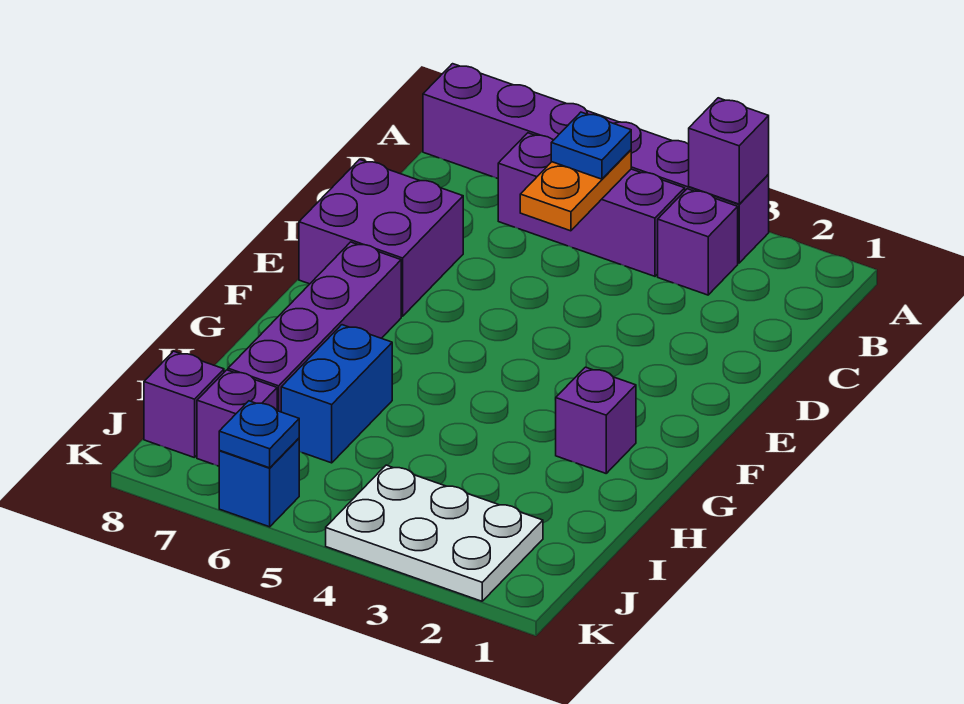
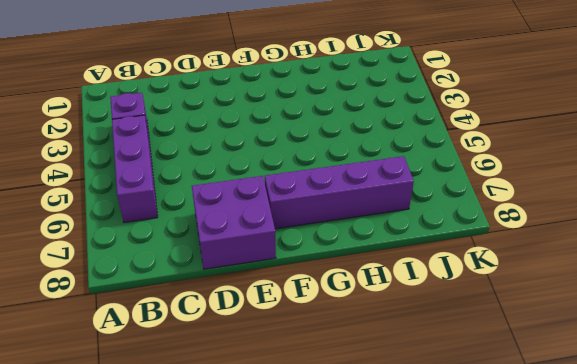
none -> purple 1x6 brick [423,64,769,263]
none -> purple 1x1 brick [556,367,636,473]
none -> blue 1x2 brick [281,325,392,463]

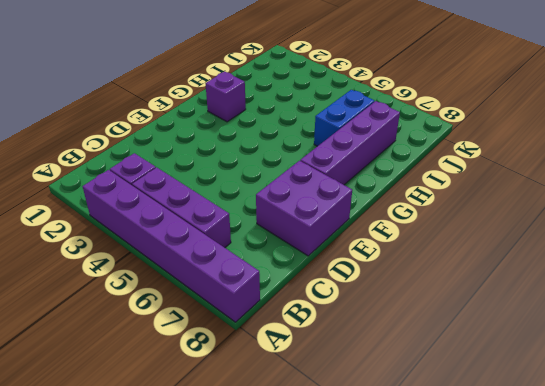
none -> white 2x3 plate [326,465,543,601]
none -> purple 1x1 brick [197,370,277,466]
none -> purple 1x1 brick [144,351,224,458]

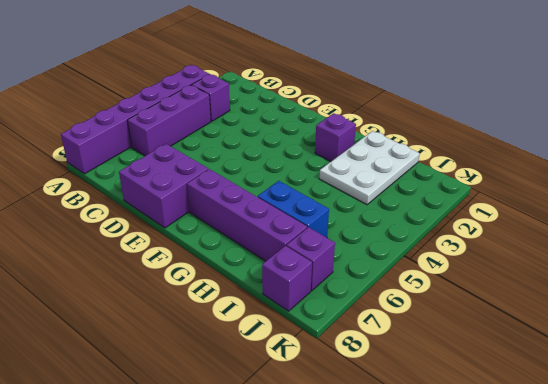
white 2x3 plate [319,131,420,205] -> white 2x3 plate moved to [326,465,543,601]
none -> blue 1x1 brick [219,438,299,527]
none -> purple 1x1 brick [689,98,769,204]
none -> orange 1x2 plate [520,150,631,231]

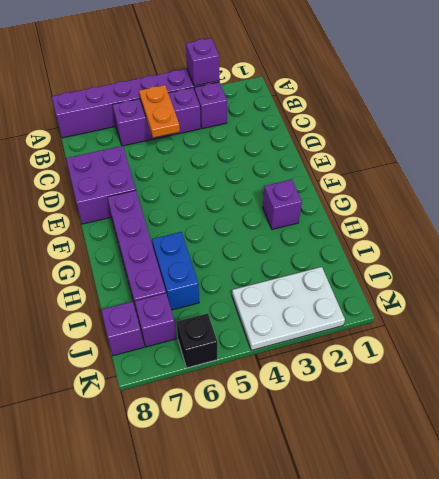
black 1x1 brick [176,313,217,368] -> blue 1x1 brick [219,438,299,527]
none -> blue 1x1 plate [219,401,299,468]
none -> blue 1x1 plate [551,112,631,179]

